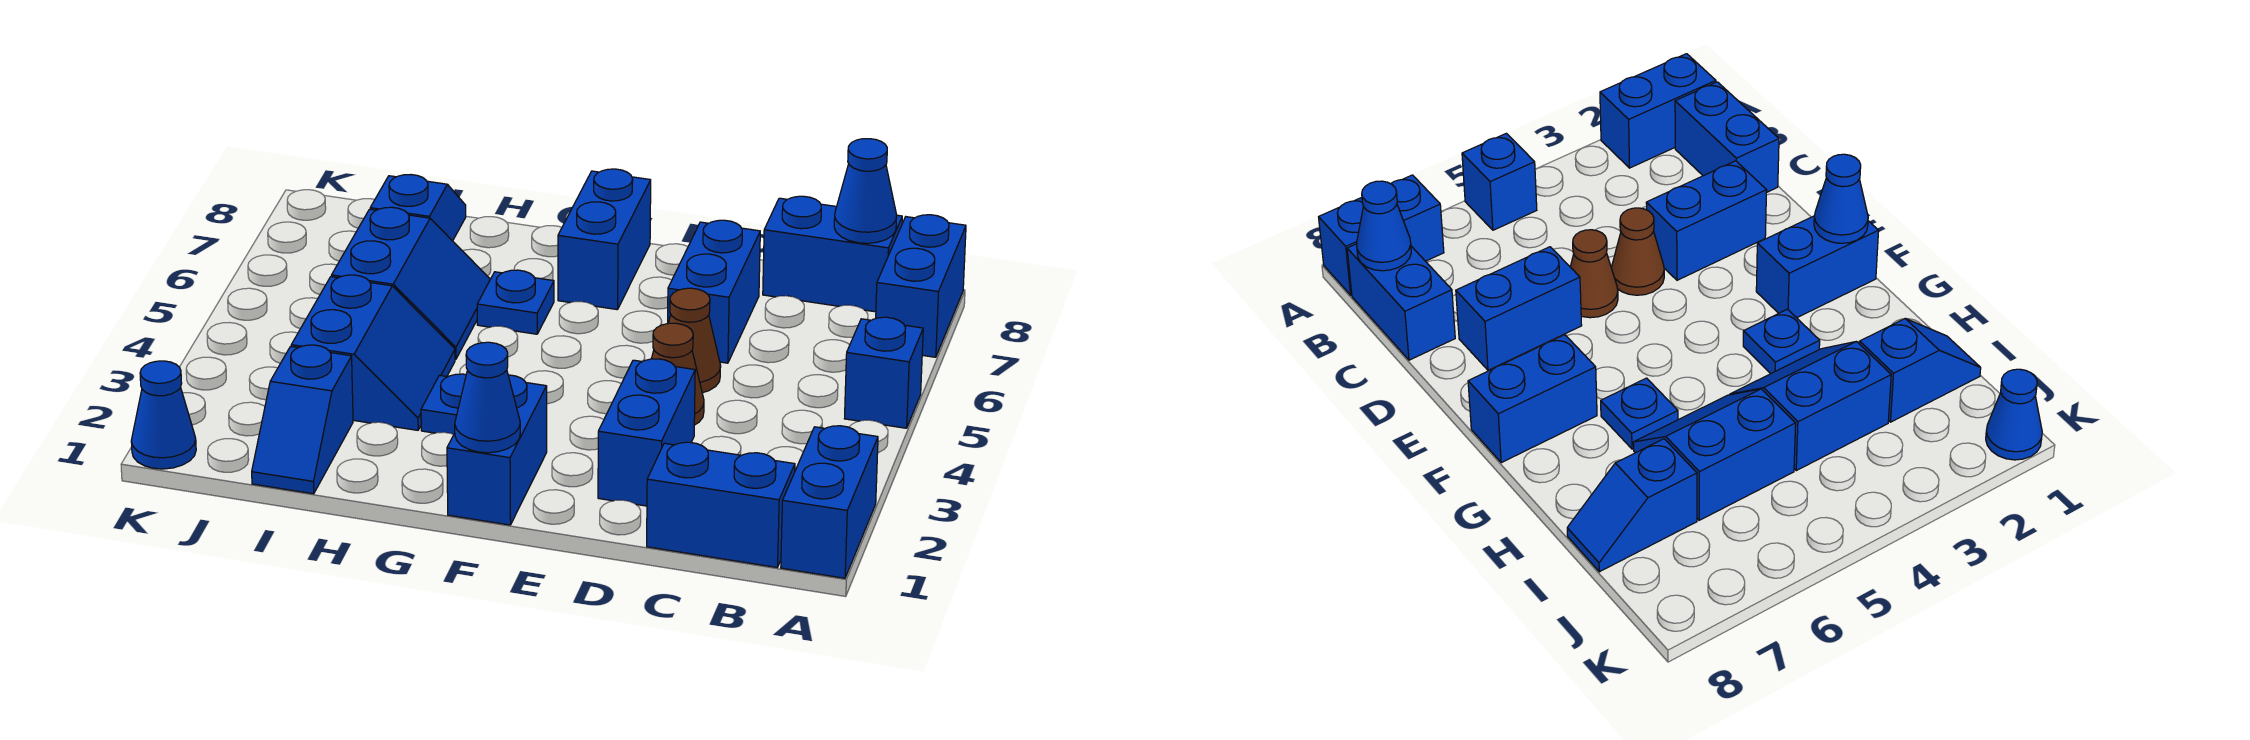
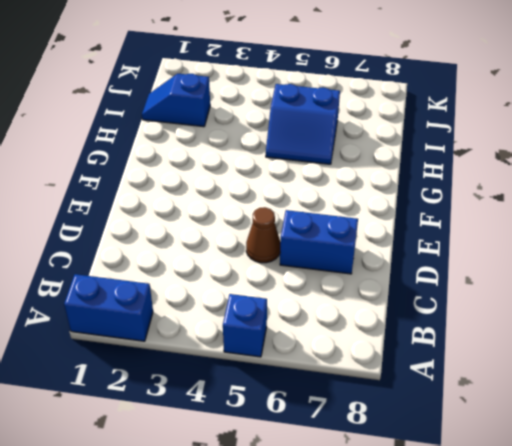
none -> blue 1x2 brick [876,215,966,357]
none -> blue 1x2 brick [647,442,795,567]
none -> blue 1x2 brick [763,196,902,312]

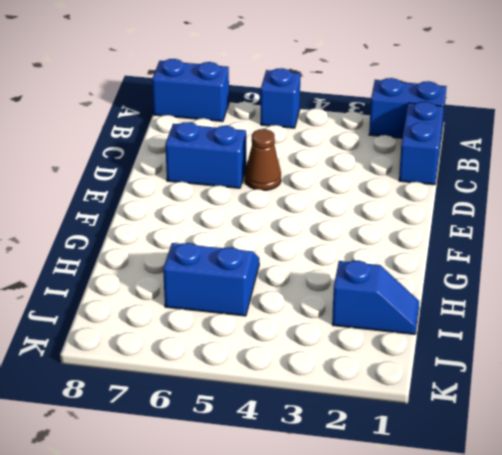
none -> blue 1x2 brick [763,196,902,312]
none -> blue 1x2 brick [598,359,695,506]
none -> brown 1x1 cone [651,323,704,425]

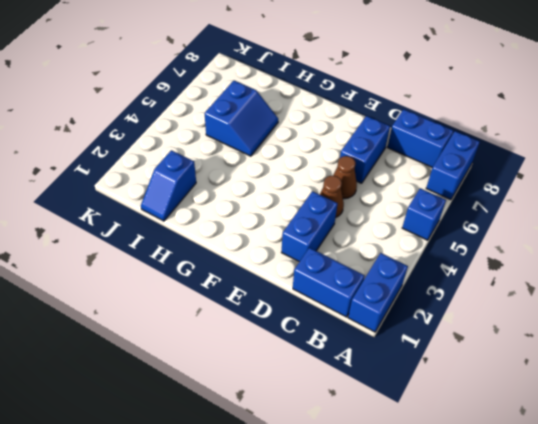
none -> blue 1x2 brick [447,375,547,525]
none -> blue 1x2 brick [558,169,651,310]
none -> blue 1x1 plate [421,374,466,435]

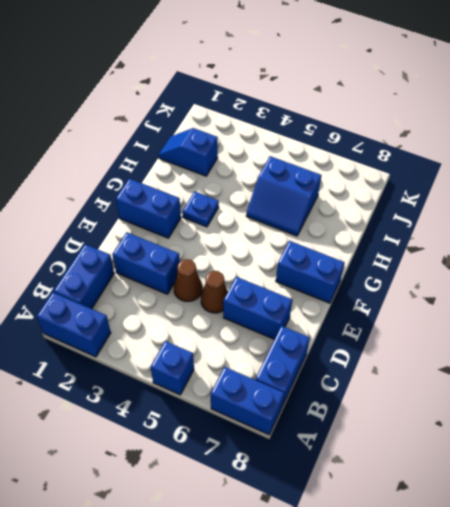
none -> blue 1x1 plate [477,270,554,334]
none -> blue 2x2 slope [291,275,455,430]
none -> blue 1x2 slope [370,175,466,241]

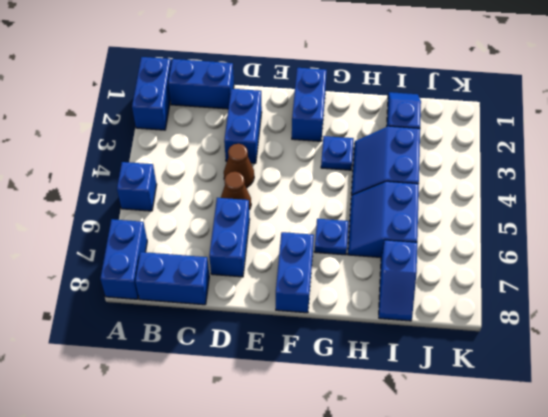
none -> blue 1x1 cone [131,361,196,469]
none -> blue 1x1 cone [834,139,897,243]
none -> blue 1x1 cone [455,342,520,453]

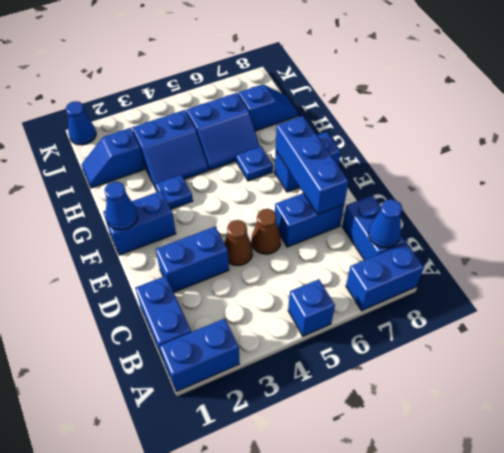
blue 1x3 brick [276,116,349,215] -> none

